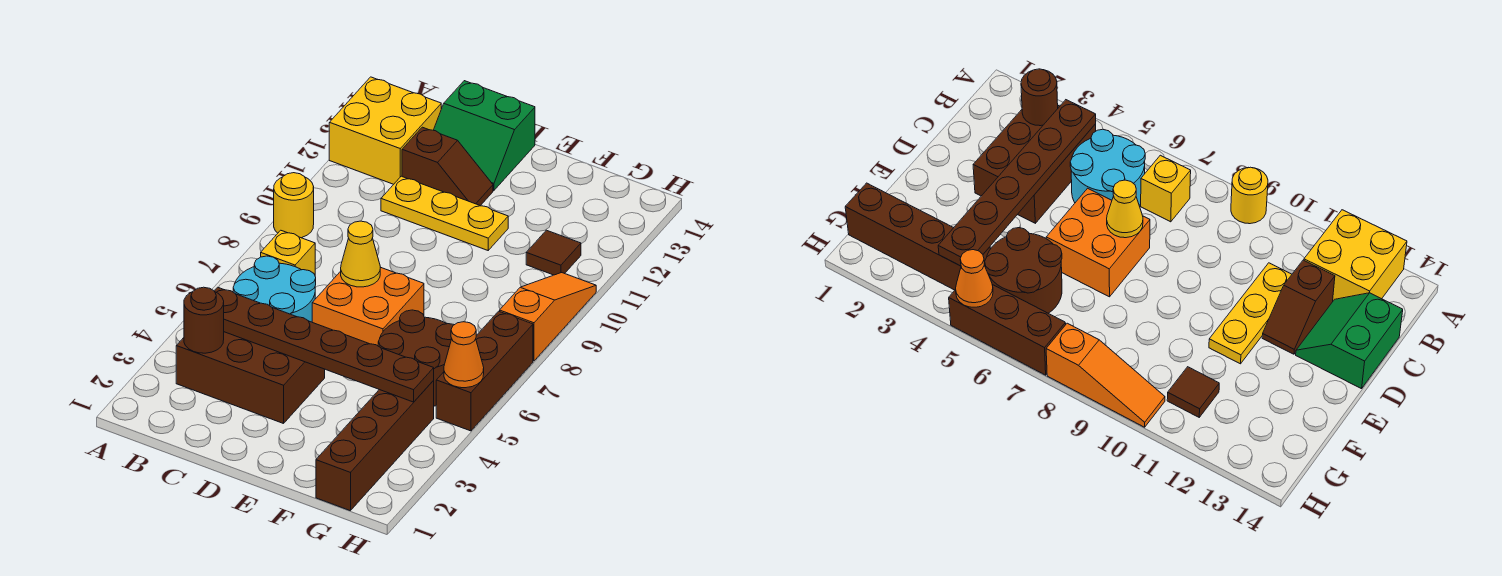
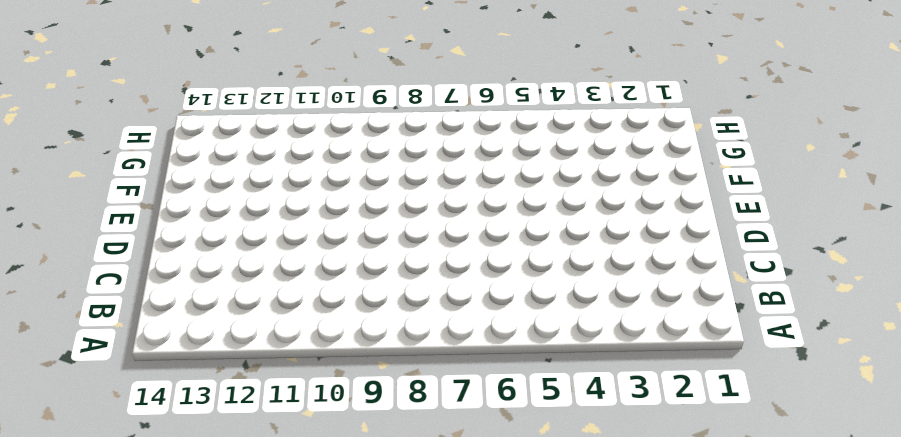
none -> yellow 1x1 round brick [274,173,314,238]
none -> yellow 2x2 brick [329,77,441,184]
none -> brown 2x3 brick [176,332,325,424]

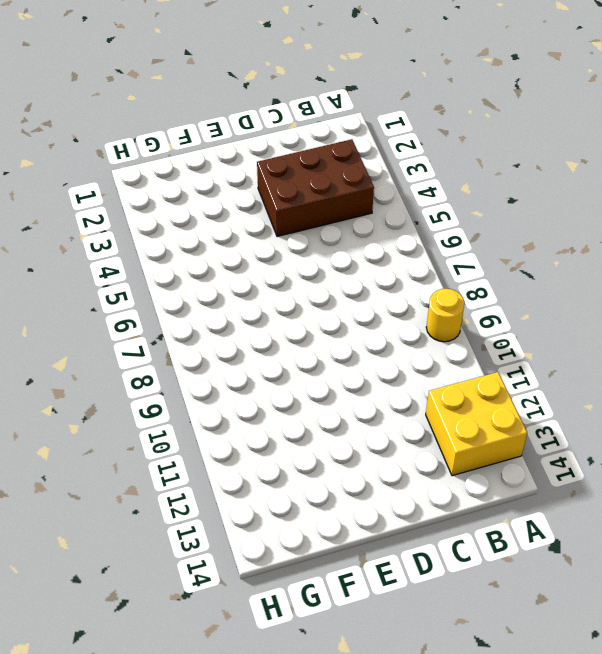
none -> cyan 2x2 round brick [233,256,316,322]
none -> yellow 1x1 brick [261,230,315,275]
none -> yellow 1x3 plate [381,176,508,250]

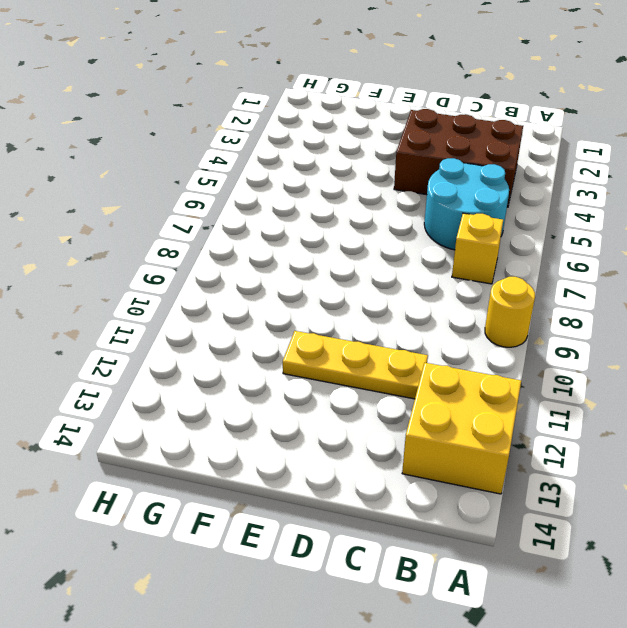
none -> brown 1x2 slope [402,127,493,206]
none -> green 2x2 slope [434,81,535,190]
none -> orange 2x2 brick [312,267,424,346]

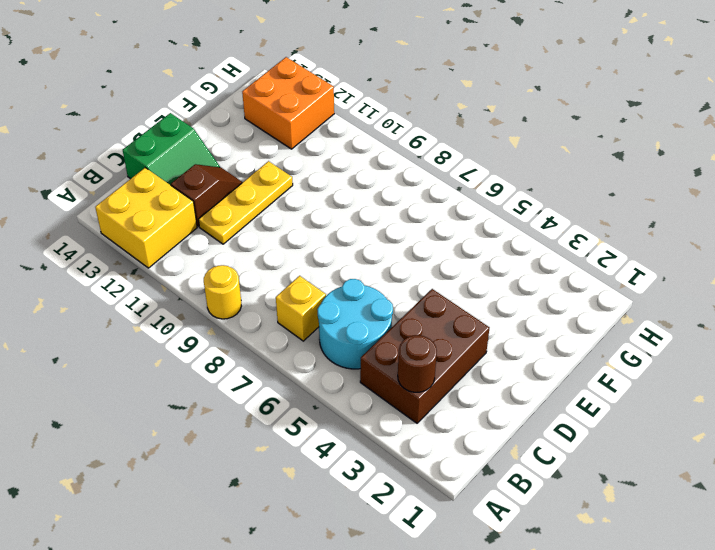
orange 2x2 brick [242,57,334,149] -> orange 2x2 brick moved to [312,267,424,346]
none -> brown 2x2 round brick [378,310,454,406]
none -> brown 1x4 brick [316,381,434,511]
none -> brown 1x1 tile [526,230,581,275]

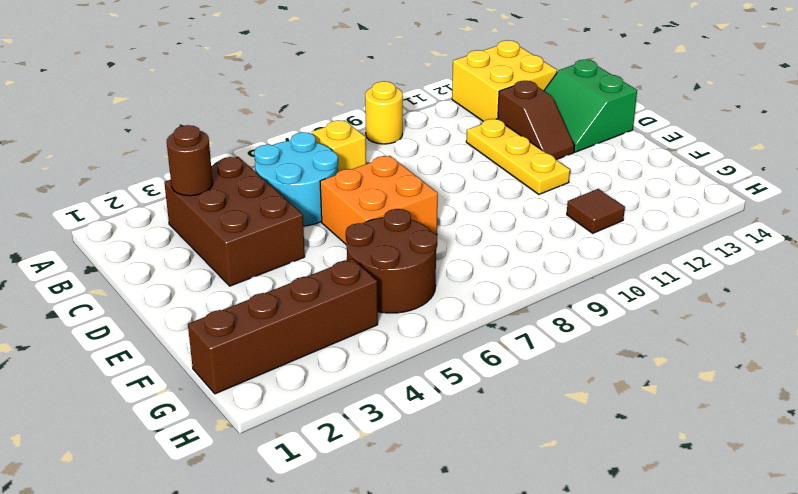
none -> brown 1x3 brick [436,311,533,431]
none -> orange 1x3 slope [500,273,596,361]
none -> brown 1x6 plate [215,287,434,402]

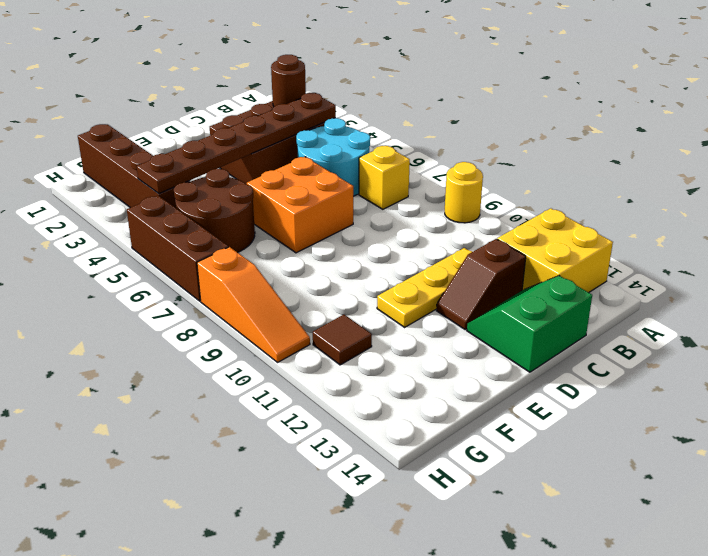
none -> yellow 1x1 cone [341,221,380,287]
none -> orange 1x1 cone [444,322,484,388]

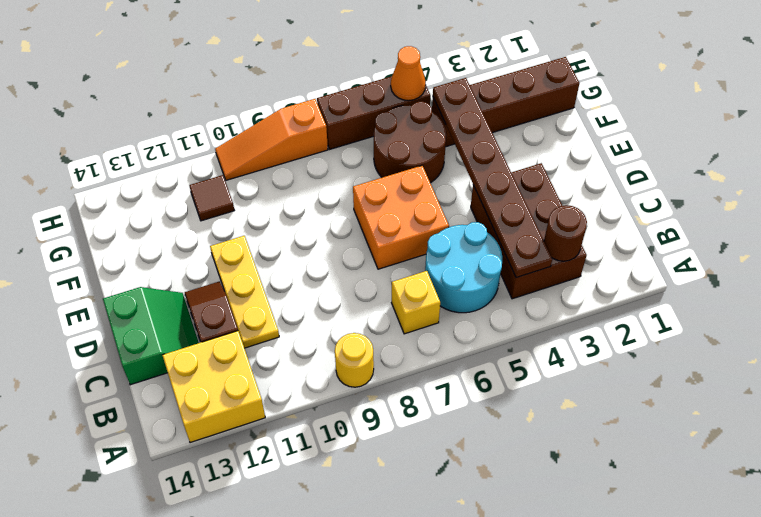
none -> yellow 1x1 cone [341,221,380,287]

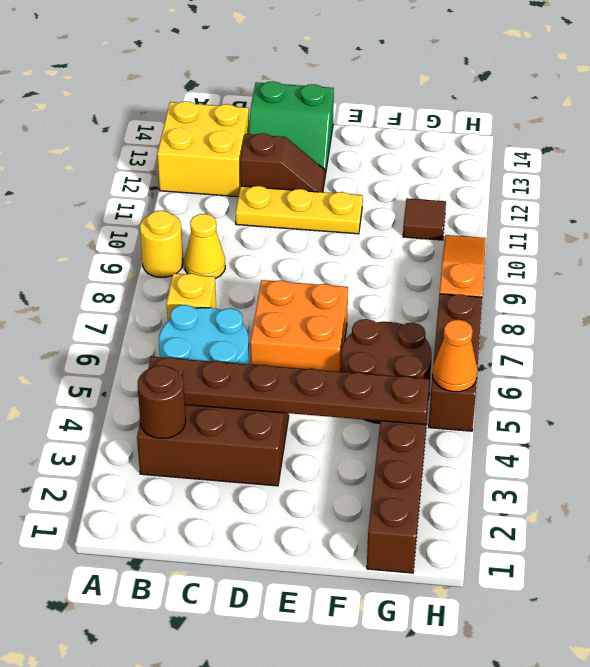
yellow 1x1 cone [185,214,225,279] -> yellow 1x1 cone moved to [341,221,380,287]

